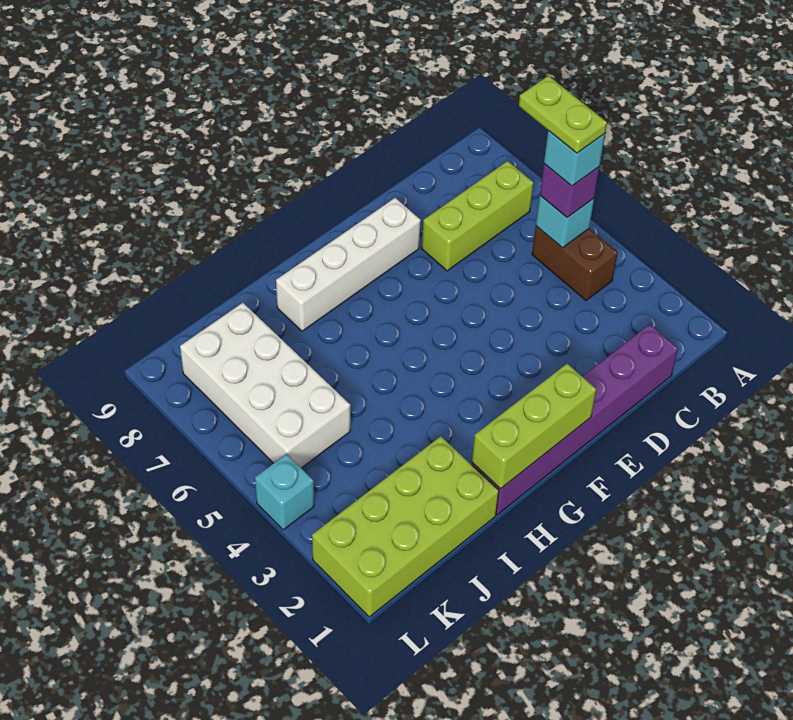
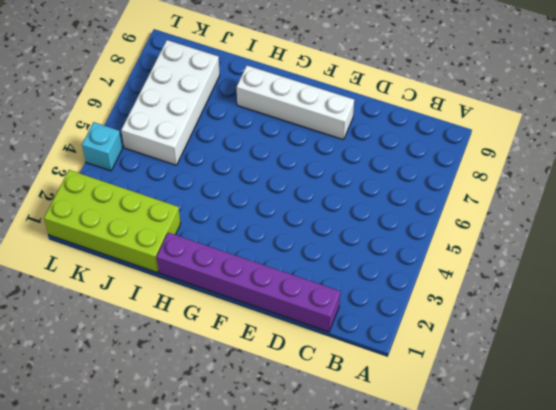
none -> brown 1x2 brick [532,226,618,301]
none -> lime 1x3 brick [422,161,533,271]
none -> cyan 1x1 brick [536,196,594,248]

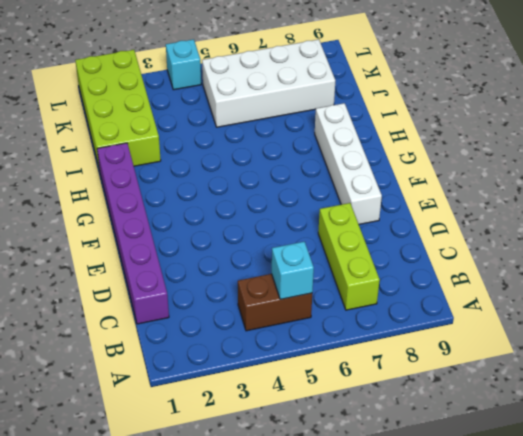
none -> lime 1x3 brick [472,364,596,489]
none -> purple 1x1 brick [540,164,599,218]
none -> cyan 1x1 brick [544,130,605,186]

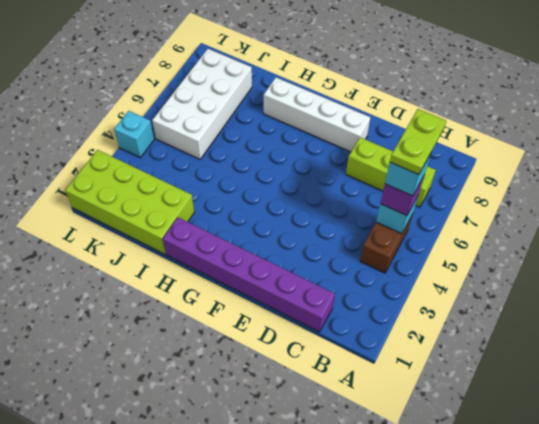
none -> lime 1x3 brick [472,364,596,489]

